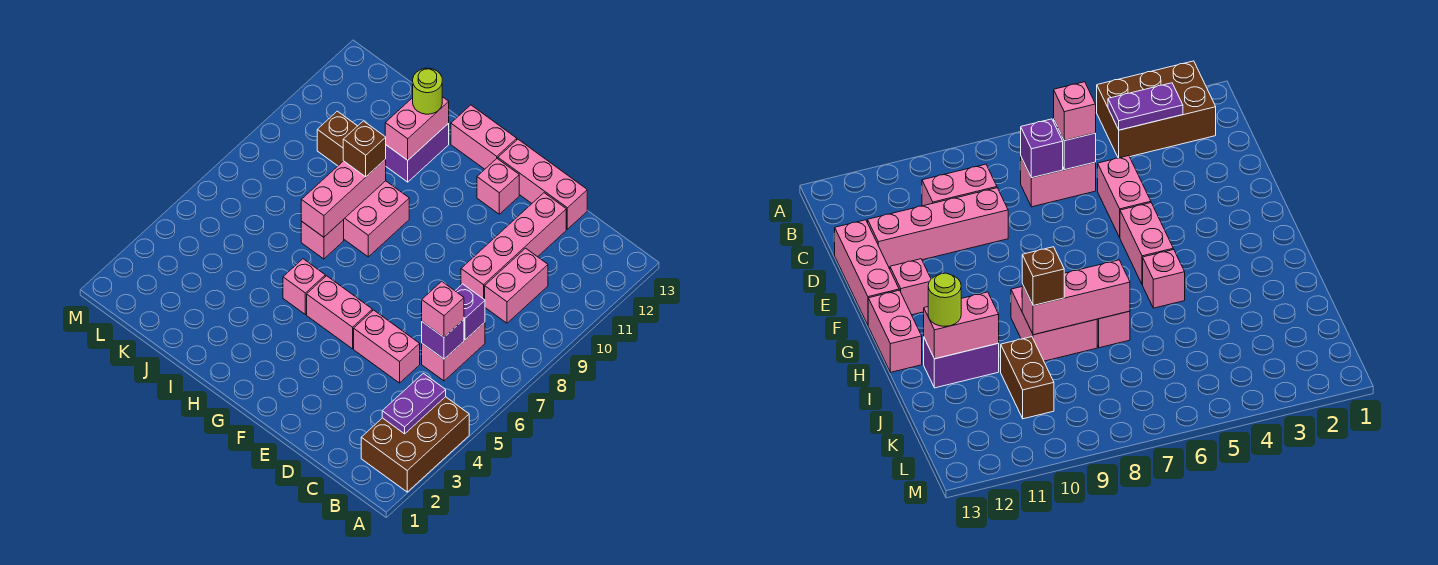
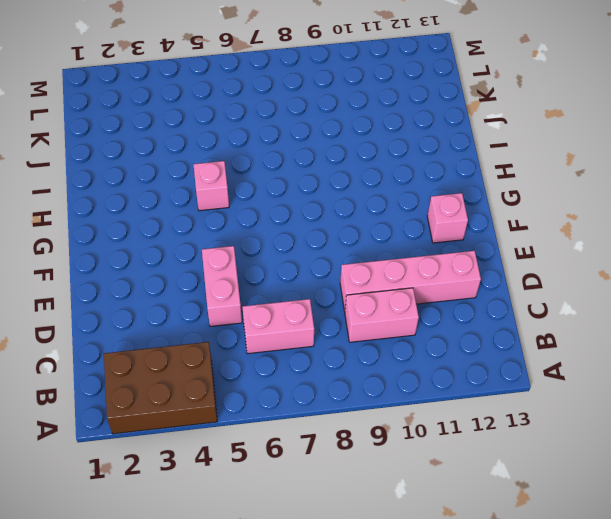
none -> pink 1x3 brick [498,139,587,229]
none -> pink 1x2 brick [307,276,372,349]
none -> pink 1x2 brick [451,105,517,169]

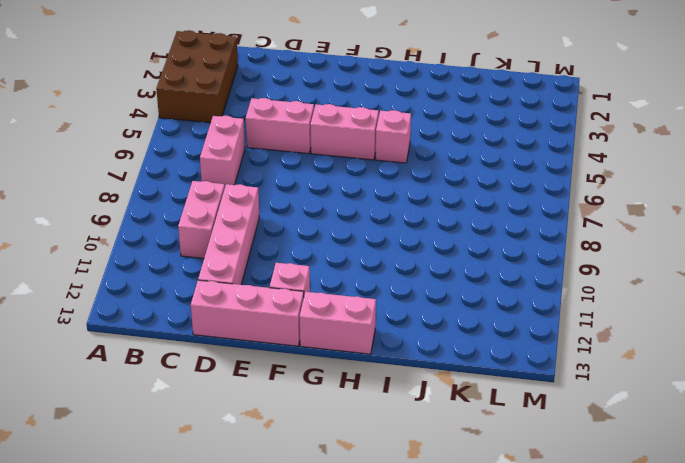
none -> pink 2x2 brick [343,181,409,257]
none -> pink 1x1 brick [301,220,344,259]
none -> purple 1x2 brick [386,123,449,182]

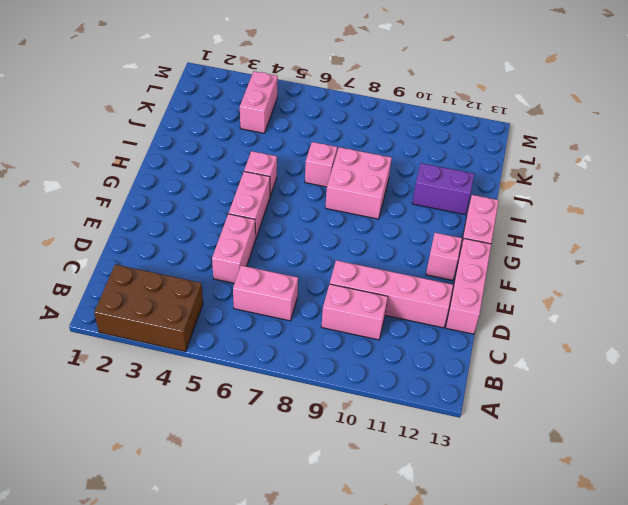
pink 1x2 brick [240,71,278,133] -> pink 1x2 brick turned to [385,97,449,160]
none -> brown 1x2 brick [317,111,357,166]
none -> purple 1x2 plate [382,373,446,434]
none -> purple 1x1 brick [422,320,464,359]

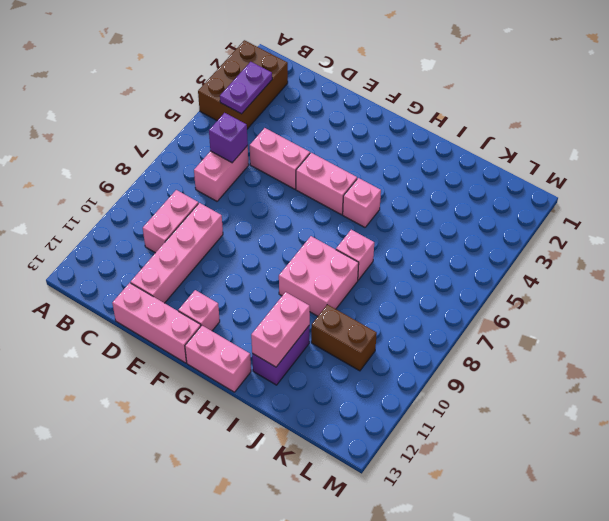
none -> purple 1x1 brick [455,284,485,340]
none -> pink 1x3 brick [301,159,386,237]
none -> pink 1x1 brick [422,281,464,337]

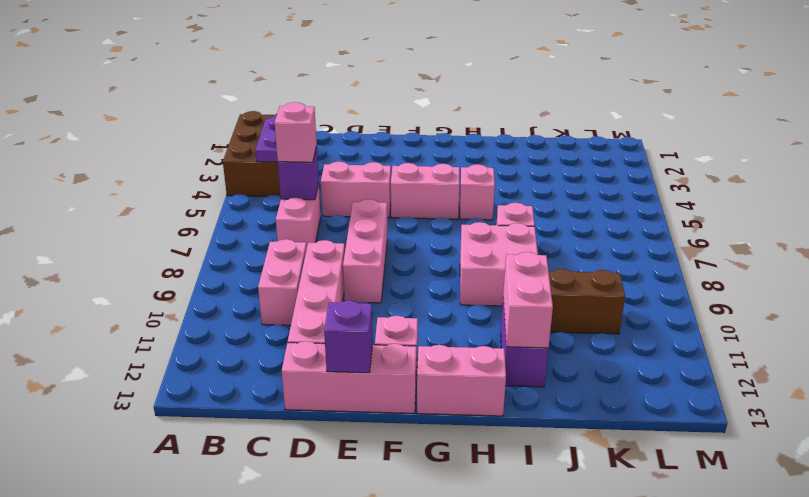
pink 1x3 brick [343,199,387,303] -> pink 1x3 brick moved to [301,159,386,237]
purple 1x1 brick [324,301,373,373] -> purple 1x1 brick moved to [455,284,485,340]
none -> brown 1x1 brick [343,121,386,177]
none -> lime 1x1 round brick [413,68,442,114]

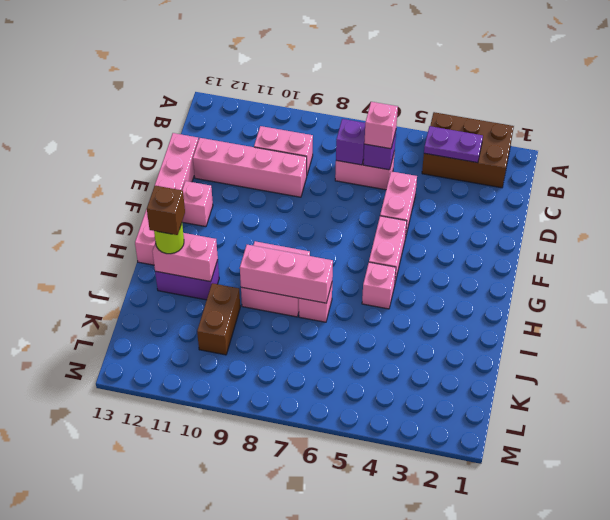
brown 1x1 brick [147,186,185,235] -> brown 1x1 brick moved to [343,121,386,177]

